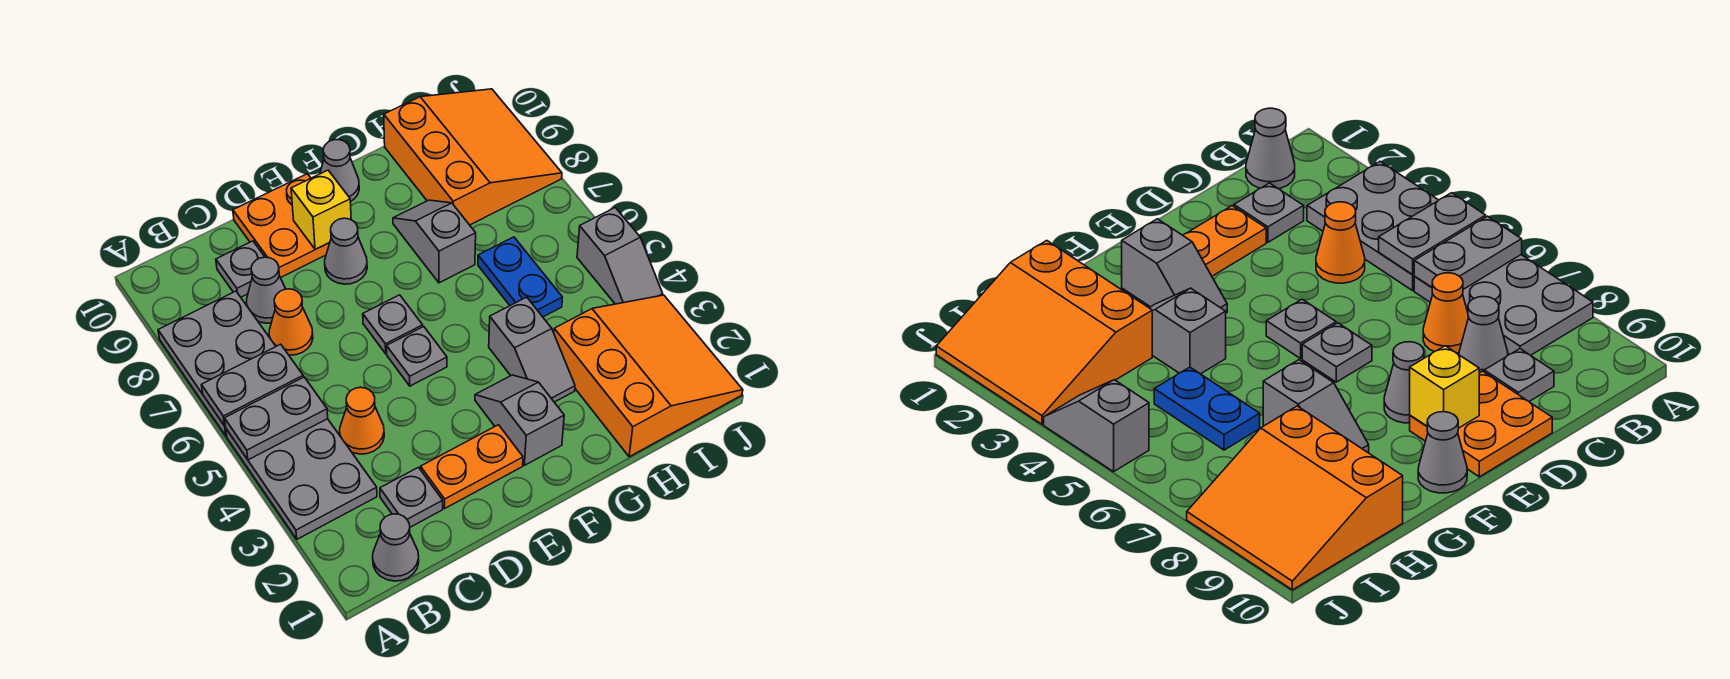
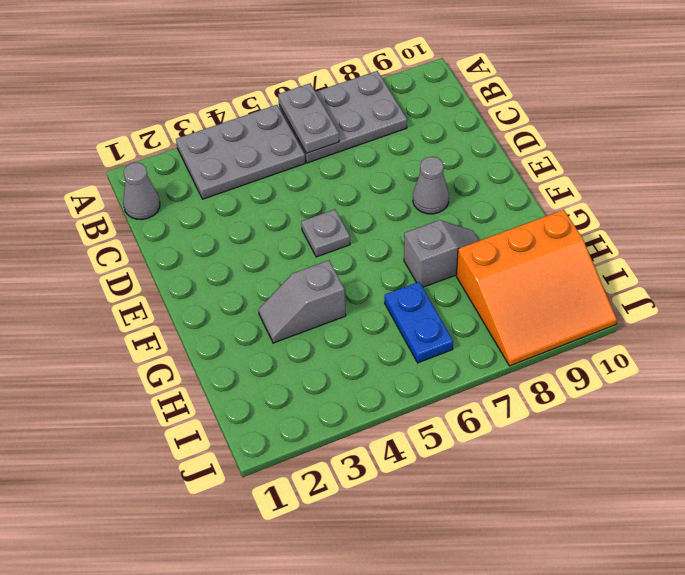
blue 1x2 plate [385,282,453,363] -> blue 1x2 plate turned to [478,237,562,317]
none -> grey 1x1 plate [380,467,443,527]
none -> orange 1x1 cone [340,387,384,454]
none -> orange 1x1 cone [269,289,313,355]

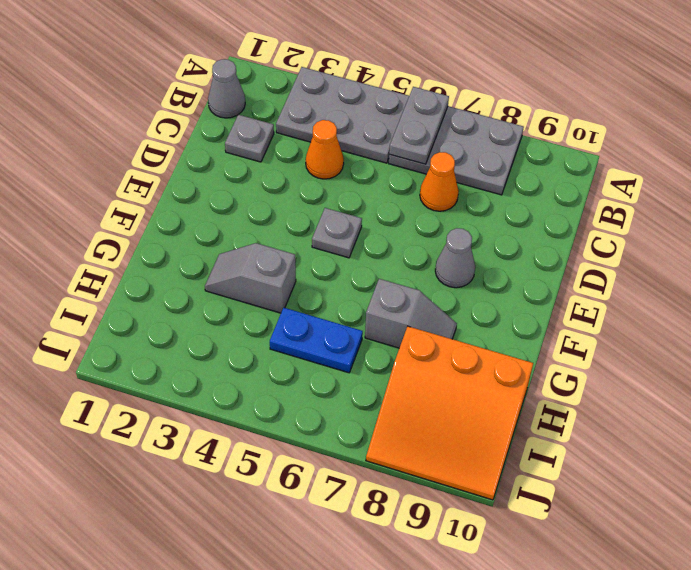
none -> grey 1x1 cone [247,257,285,323]
none -> grey 1x1 plate [216,241,264,297]
none -> orange 1x2 plate [421,425,523,508]

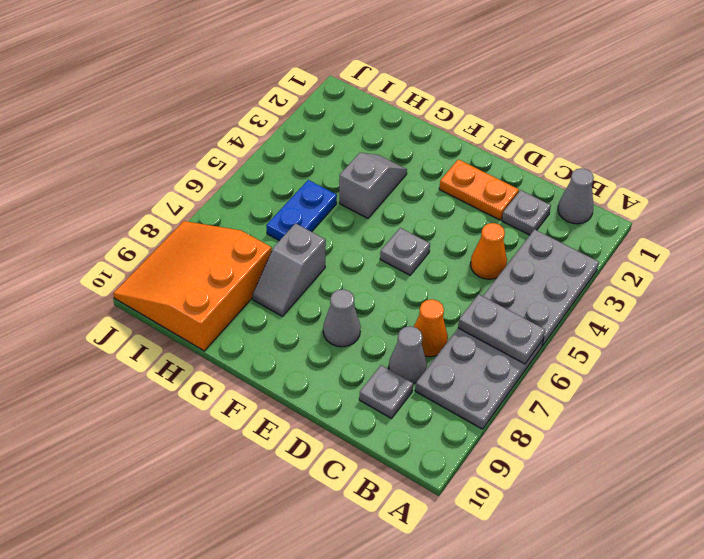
none -> orange 2x2 plate [233,174,330,278]
none -> grey 1x1 plate [363,295,423,354]
none -> grey 1x2 slope [475,375,564,465]

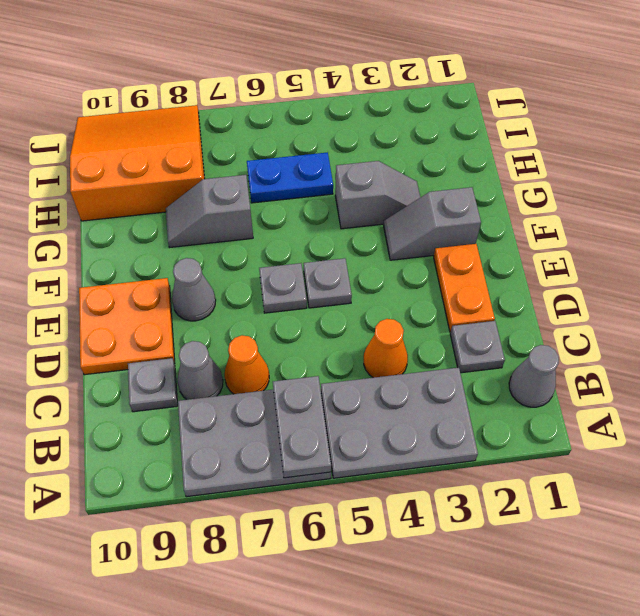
none -> grey 1x1 cone [320,140,359,202]
none -> orange 3x3 slope [554,295,743,457]
none -> grey 1x2 slope [577,208,663,304]

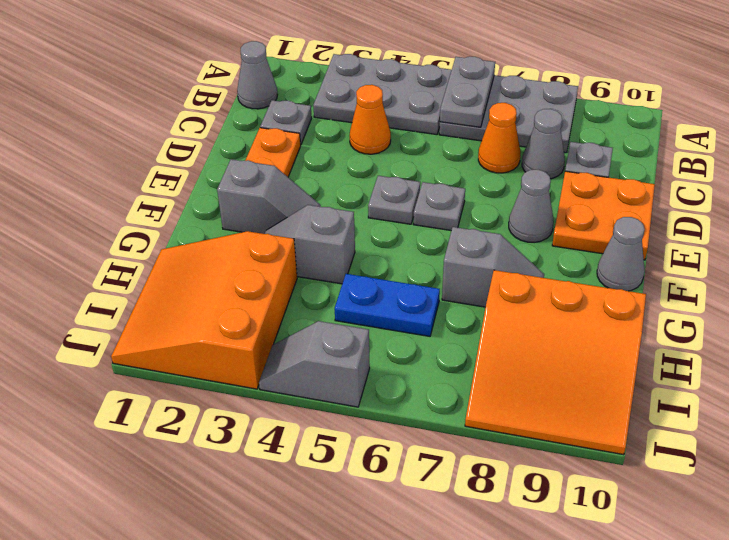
orange 3x3 slope [111,231,297,389] -> orange 3x3 slope turned to [554,295,743,457]
none -> grey 1x2 plate [225,377,328,460]
none -> yellow 1x1 brick [291,170,351,249]

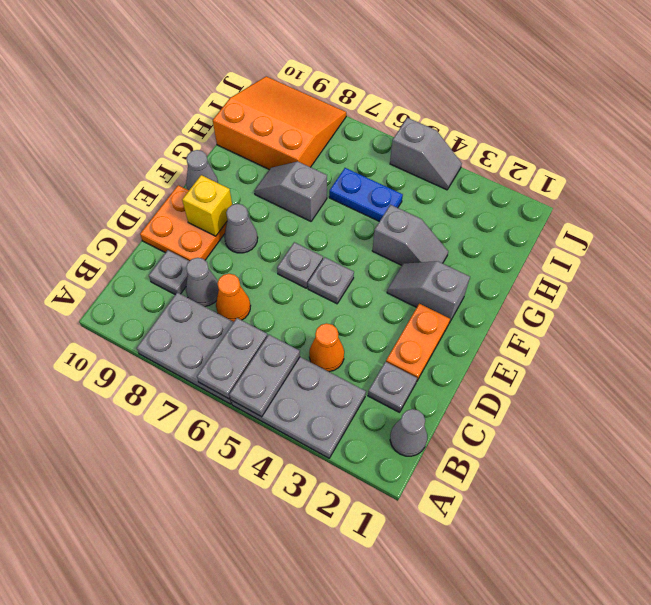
none -> orange 3x3 slope [554,295,743,457]

